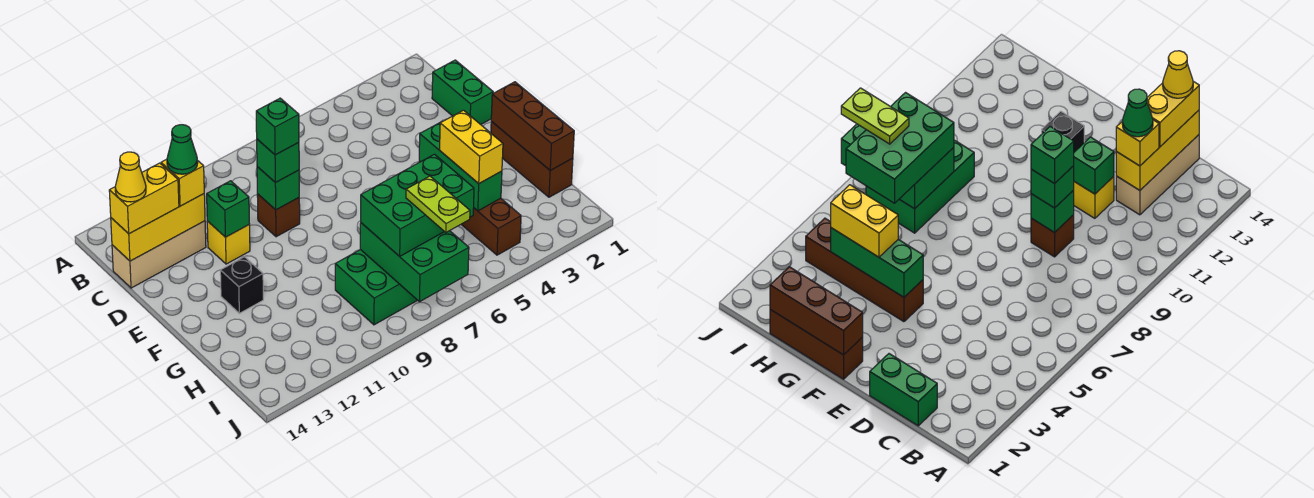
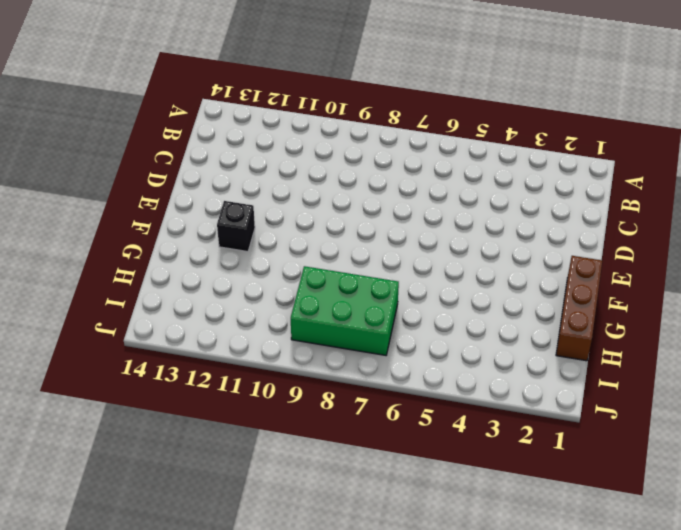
none -> green 1x2 brick [432,60,493,124]
none -> tan 1x3 brick [112,221,206,288]
none -> brown 1x1 brick [257,194,300,237]

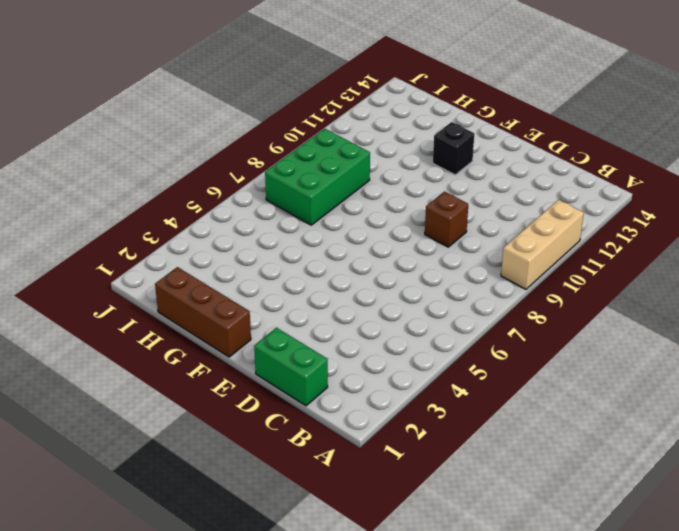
tan 1x3 brick [501,200,584,289] -> tan 1x3 brick moved to [112,221,206,288]
none -> yellow 1x1 brick [207,221,250,264]
none -> brown 1x4 brick [419,161,521,255]
none -> yellow 1x3 brick [111,194,205,261]

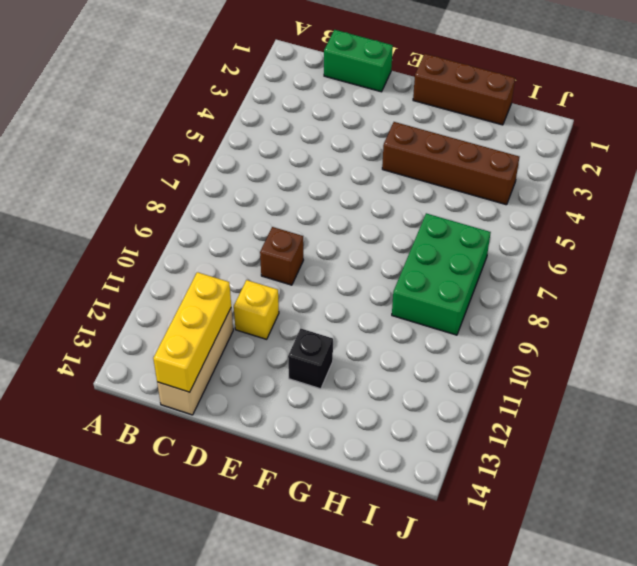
none -> green 1x1 brick [257,167,299,210]
none -> green 1x1 brick [207,181,249,237]
none -> brown 1x3 brick [491,82,574,170]

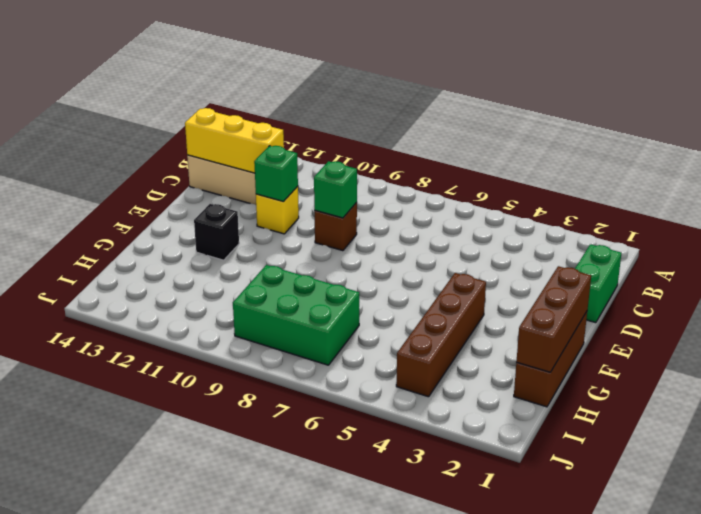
none -> green 1x3 brick [419,121,502,211]
none -> green 2x3 brick [360,223,469,302]
none -> yellow 1x1 brick [161,159,204,206]

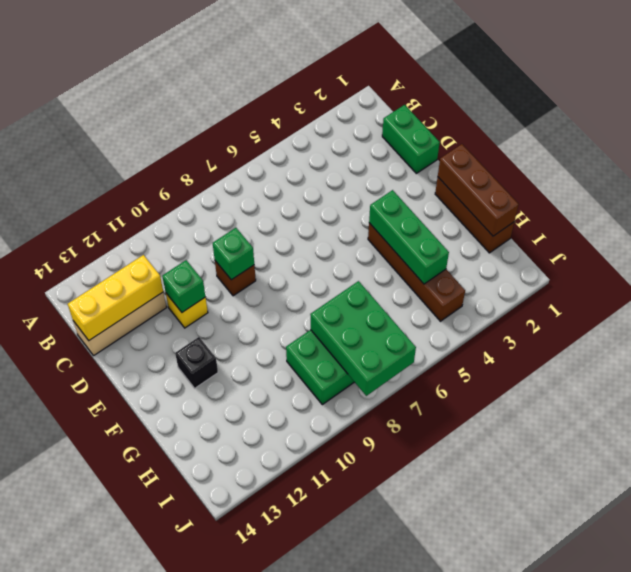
none -> yellow 1x1 brick [161,159,204,206]
none -> yellow 1x2 brick [109,163,179,234]
none -> green 1x1 brick [257,139,299,183]

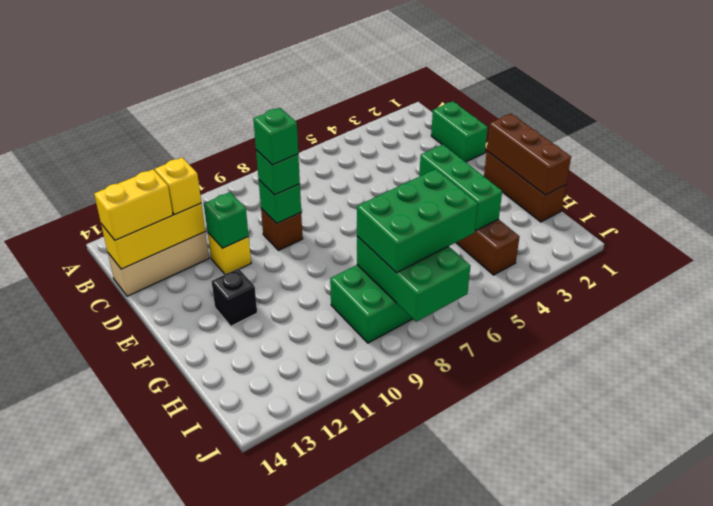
none -> yellow 1x2 brick [440,110,503,184]
none -> green 1x1 cone [167,125,198,174]
none -> yellow 1x1 cone [115,152,146,202]

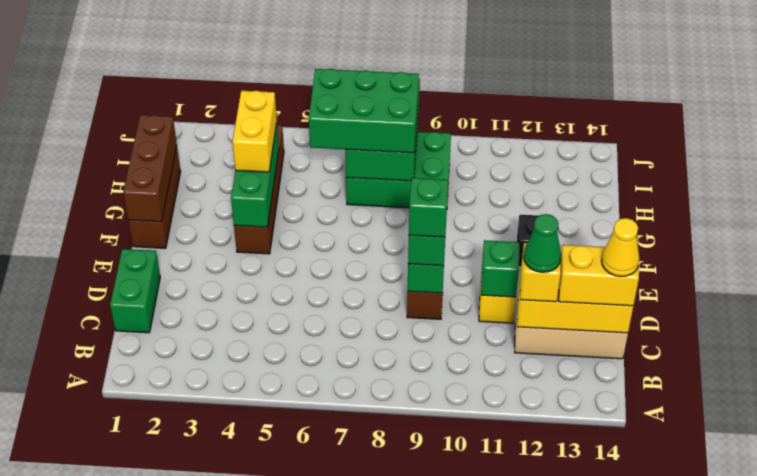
none -> lime 1x2 plate [406,176,470,232]

